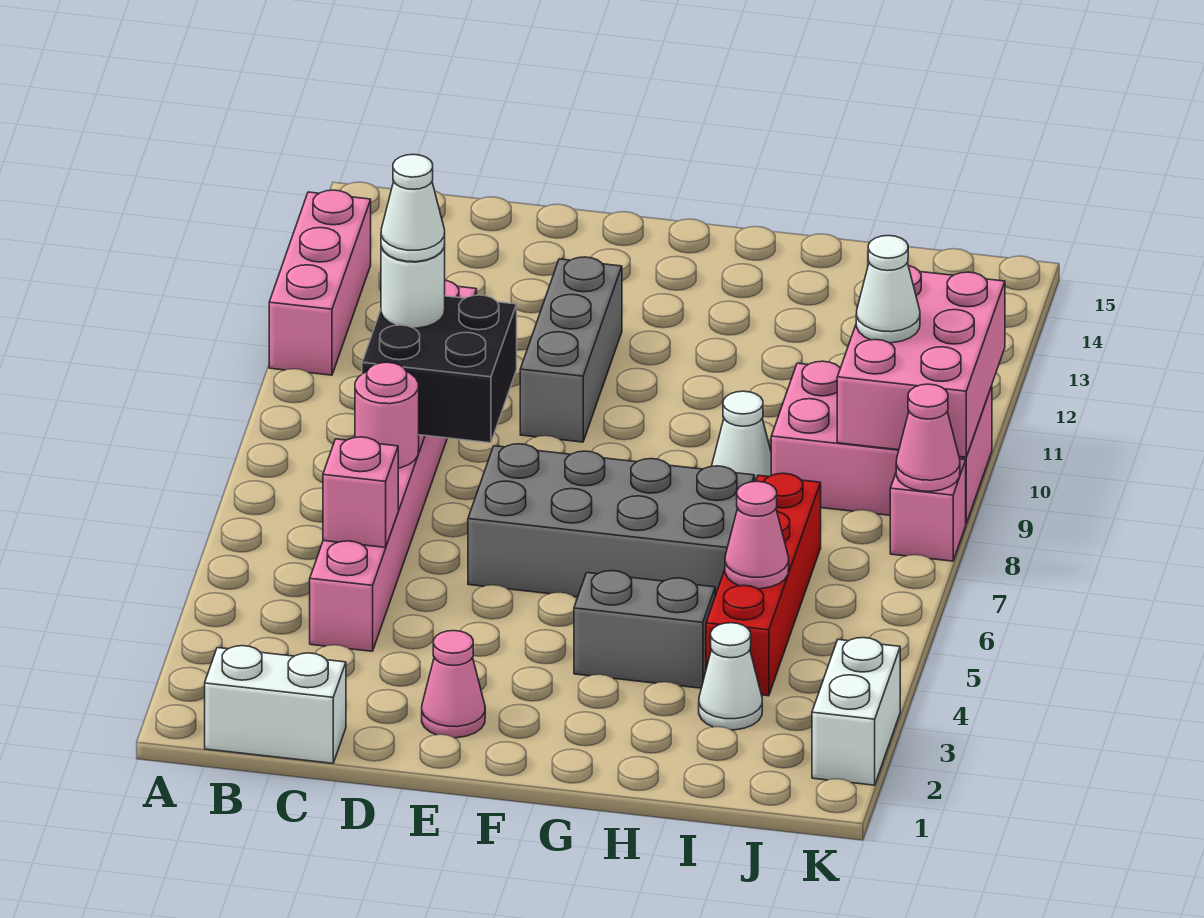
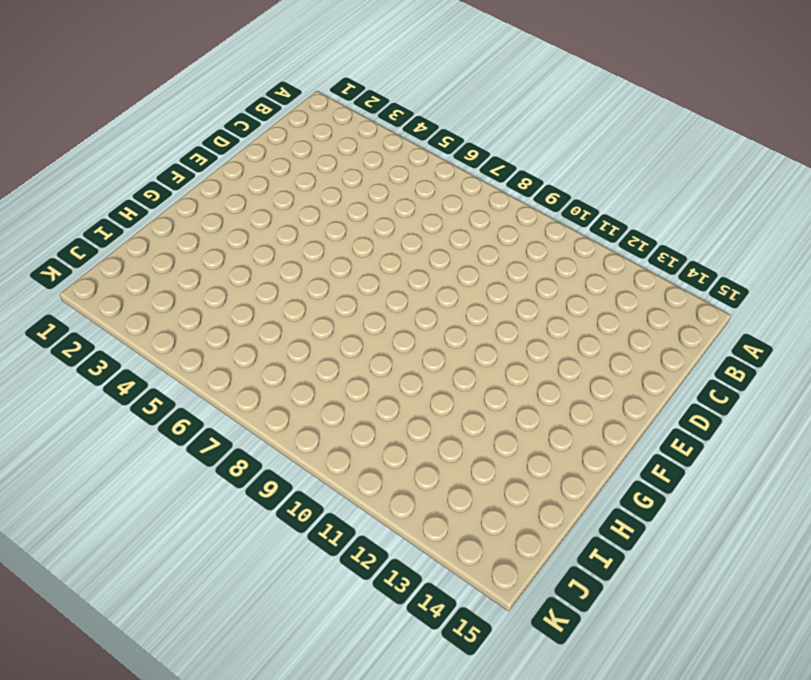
none -> pink 1x3 brick [269,190,371,375]
none -> white 1x2 brick [205,646,346,763]
none -> pink 1x8 brick [310,280,477,651]

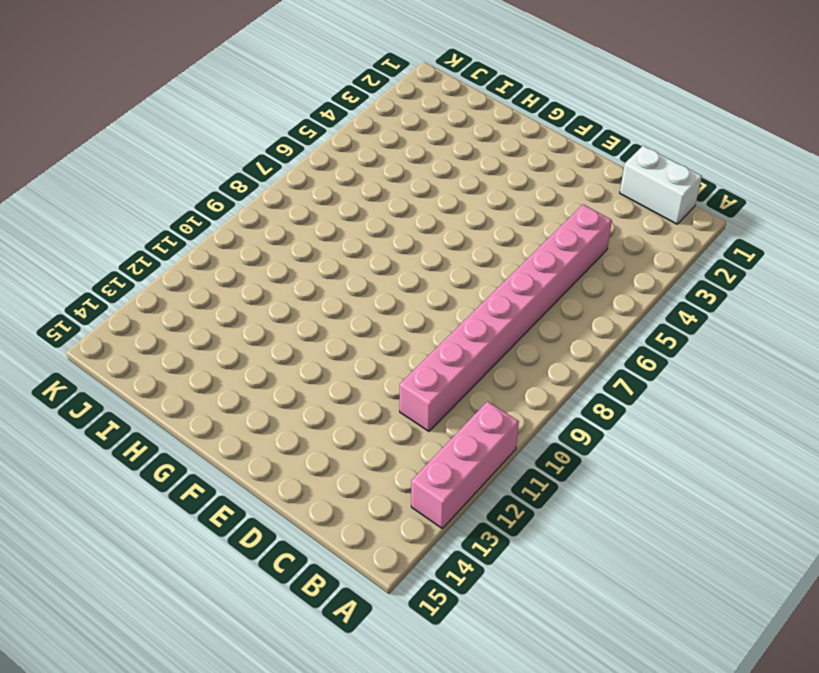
none -> pink 1x1 cone [422,631,485,738]
none -> grey 2x4 brick [468,444,755,597]
none -> grey 1x3 brick [520,257,622,442]

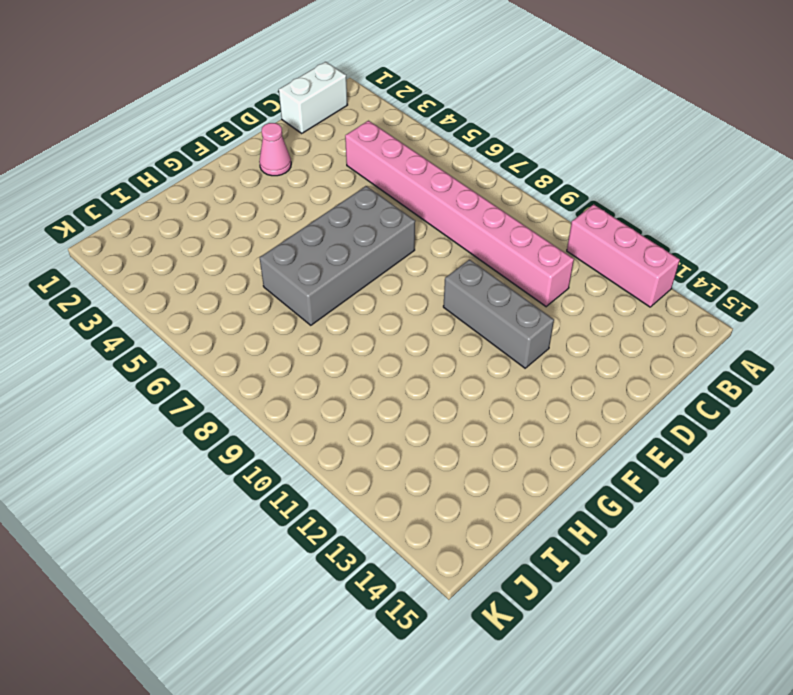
none -> grey 1x2 brick [574,571,715,688]
none -> white 1x1 cone [712,391,771,482]
none -> white 1x1 cone [699,623,762,730]

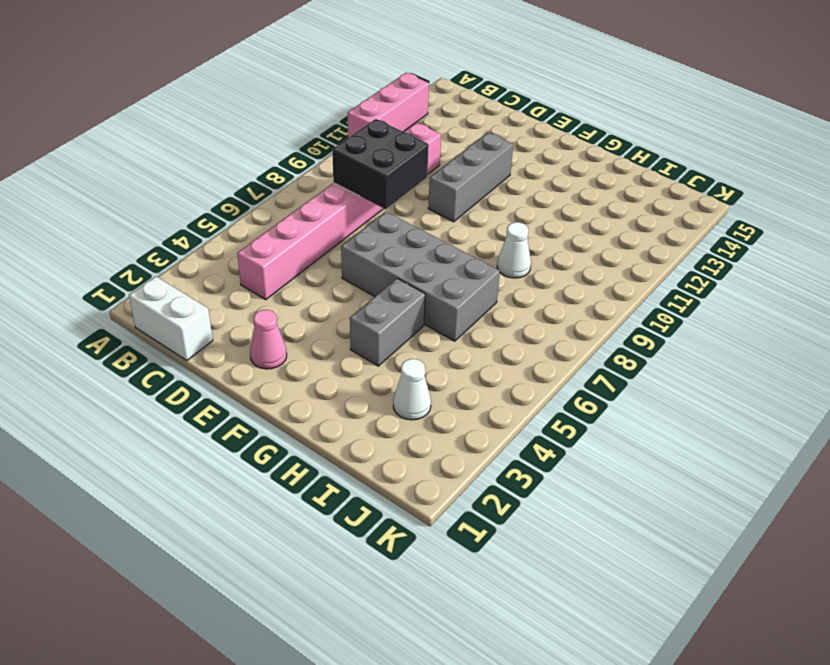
grey 1x2 brick [350,278,425,366] -> grey 1x2 brick turned to [574,571,715,688]
none -> red 1x4 brick [706,473,821,696]
none -> pink 2x3 brick [771,361,992,523]
none -> white 1x2 brick [812,638,900,785]

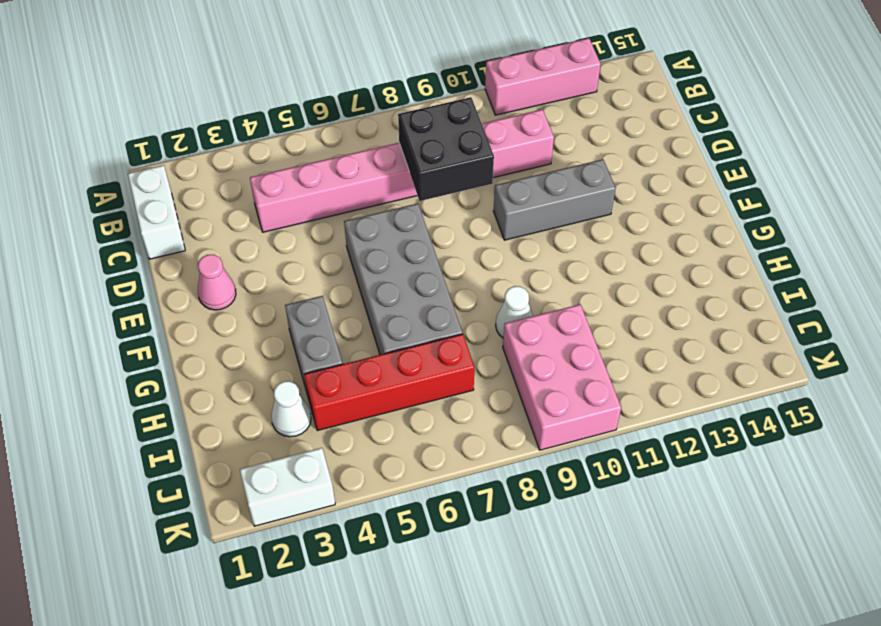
none -> pink 1x1 brick [890,459,966,561]
none -> pink 1x1 brick [323,437,398,547]
none -> pink 1x1 round brick [355,362,419,468]

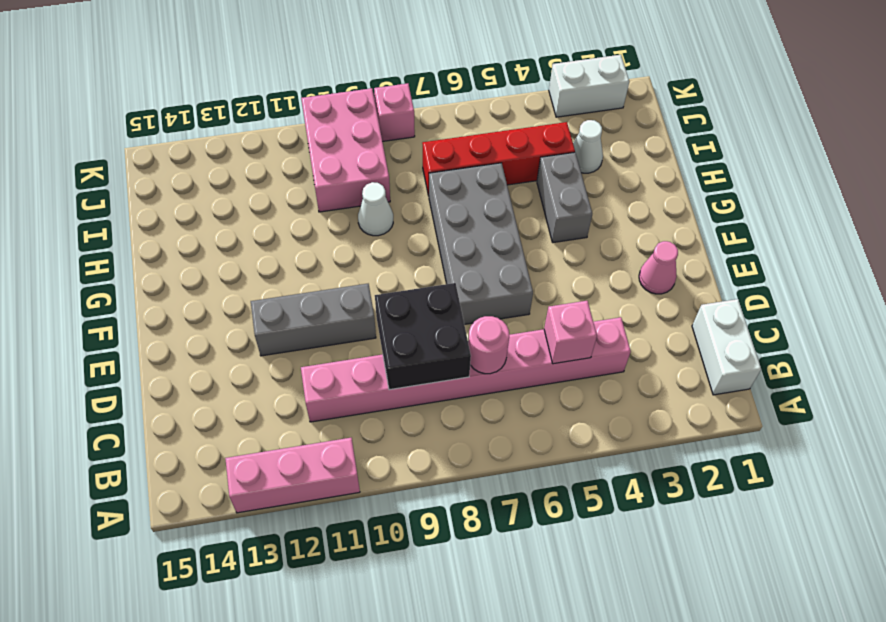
none -> pink 1x1 cone [725,481,789,589]
none -> pink 2x3 brick [837,266,1005,457]
none -> pink 1x1 cone [896,384,960,491]

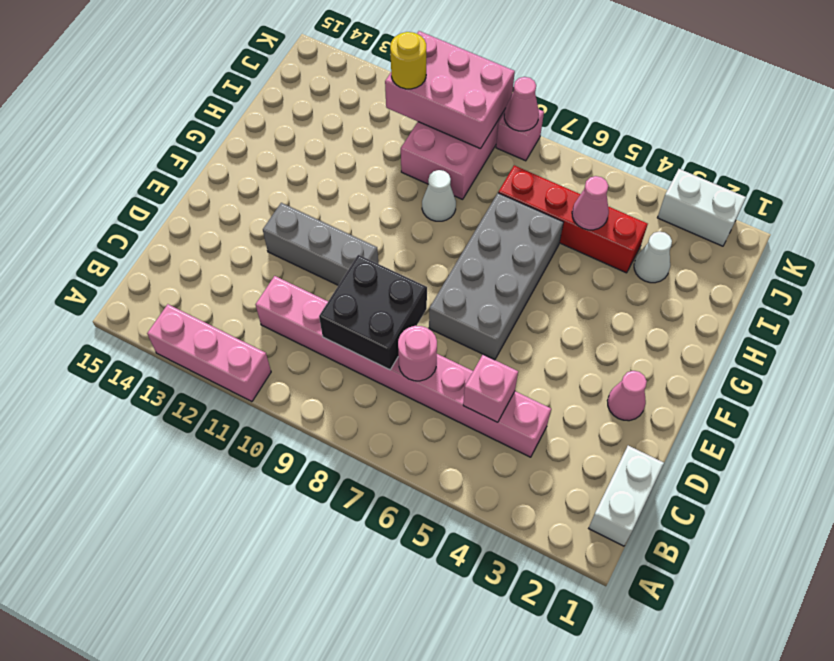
yellow 1x1 round brick [390,32,426,89] -> none
none -> grey 1x2 brick [574,571,715,688]
none -> white 1x1 round brick [381,245,445,328]
none -> white 1x1 cone [856,236,920,343]

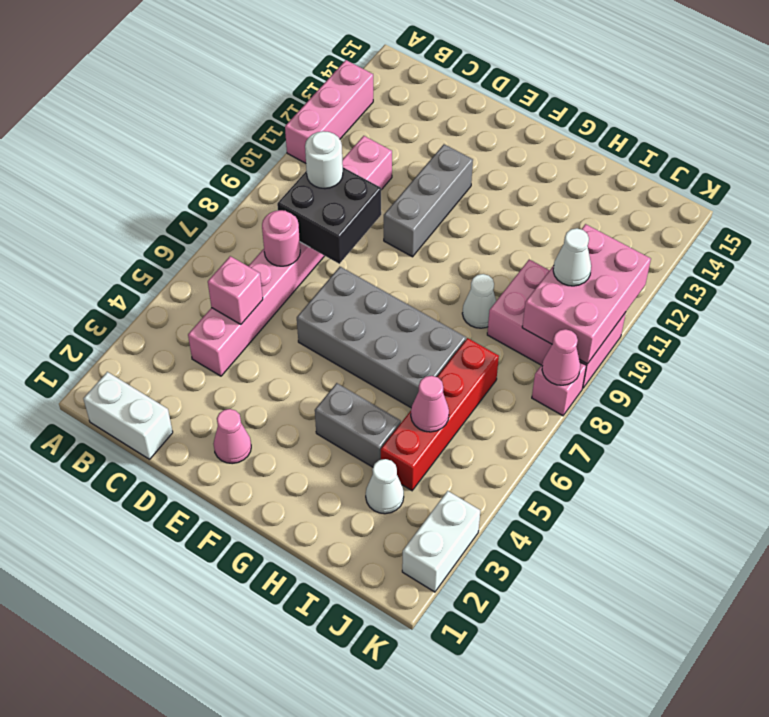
none -> white 1x1 cone [381,154,445,262]

